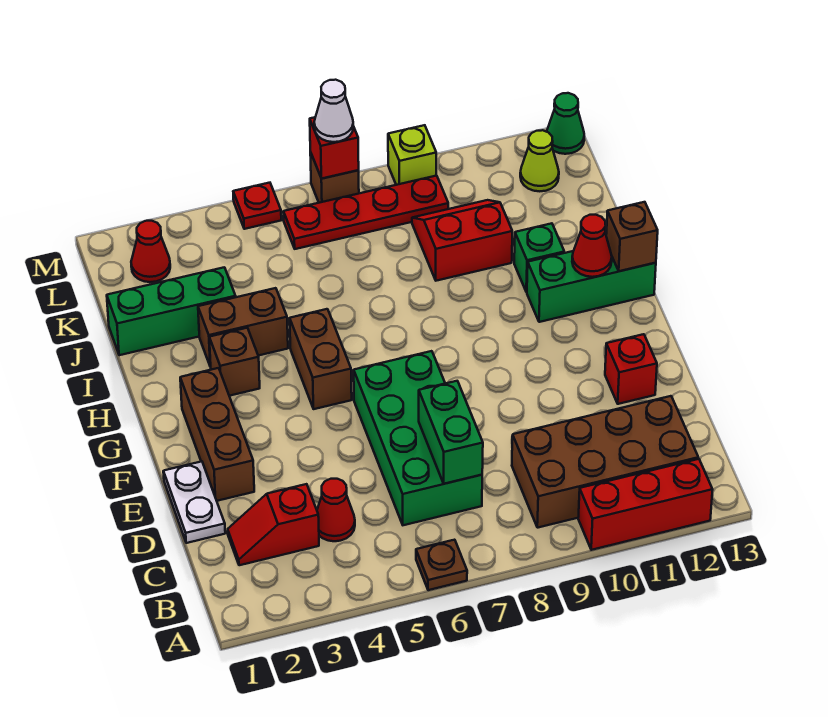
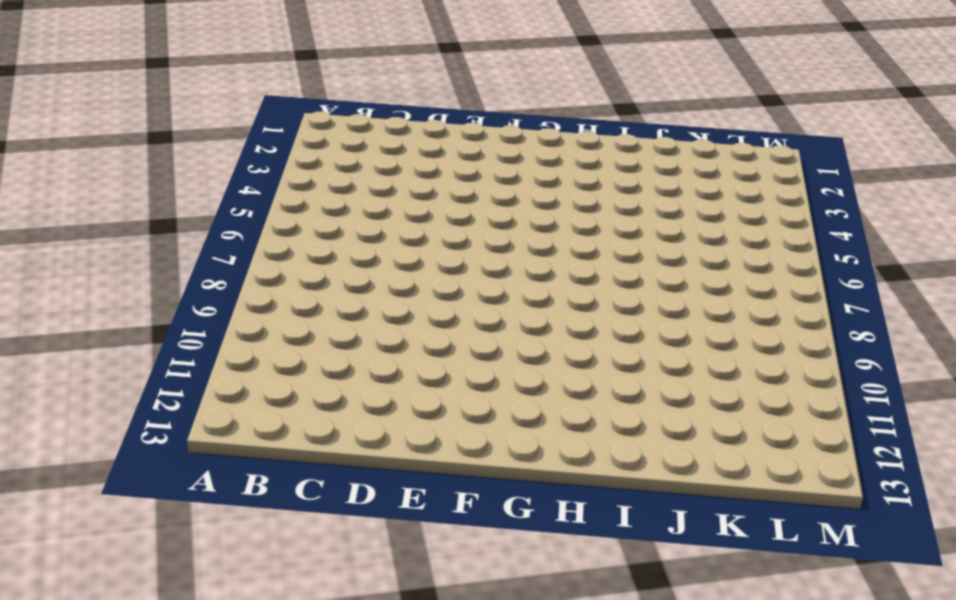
none -> brown 1x1 plate [416,540,467,590]
none -> red 1x3 brick [578,459,713,550]
none -> brown 2x4 brick [512,396,698,528]

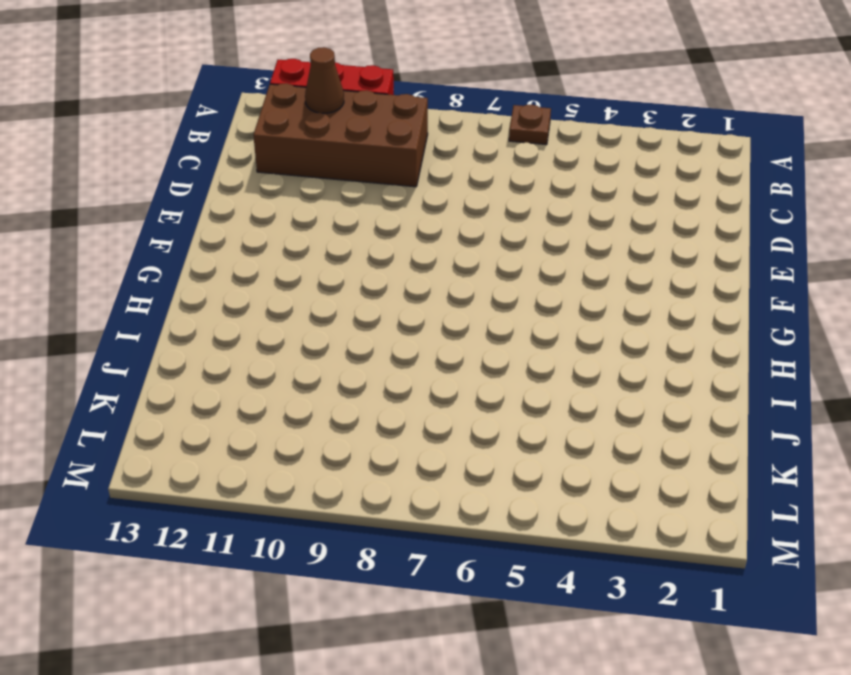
brown 1x1 cone [305,47,344,113] -> none
none -> red 1x2 slope [228,484,319,565]
none -> red 1x1 cone [317,479,355,541]
none -> green 2x4 brick [354,351,482,525]

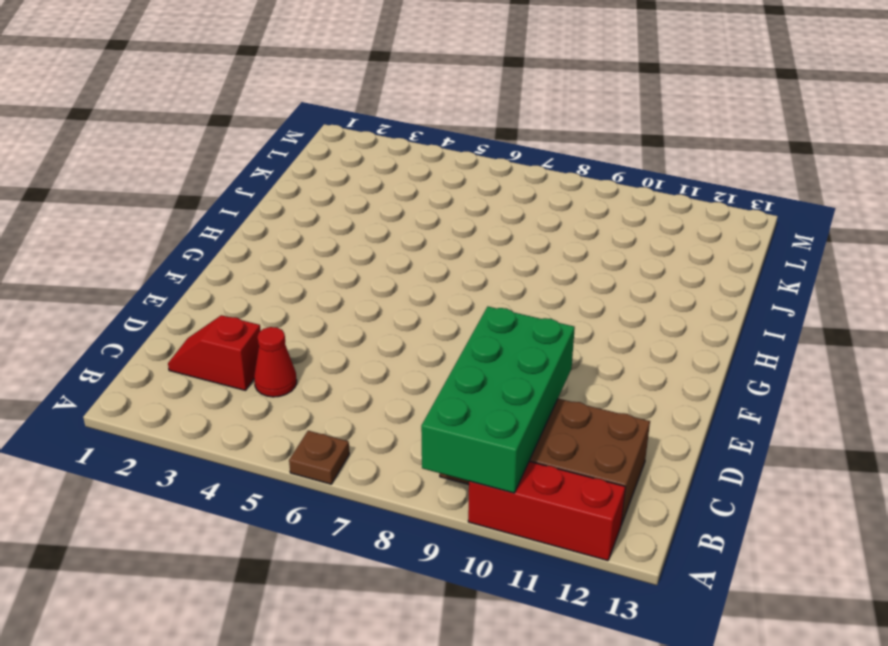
green 2x4 brick [421,307,575,493] -> green 2x4 brick moved to [354,351,482,525]
none -> white 1x2 plate [163,461,225,543]
none -> brown 1x3 brick [180,368,254,501]
none -> red 1x1 brick [605,334,657,404]

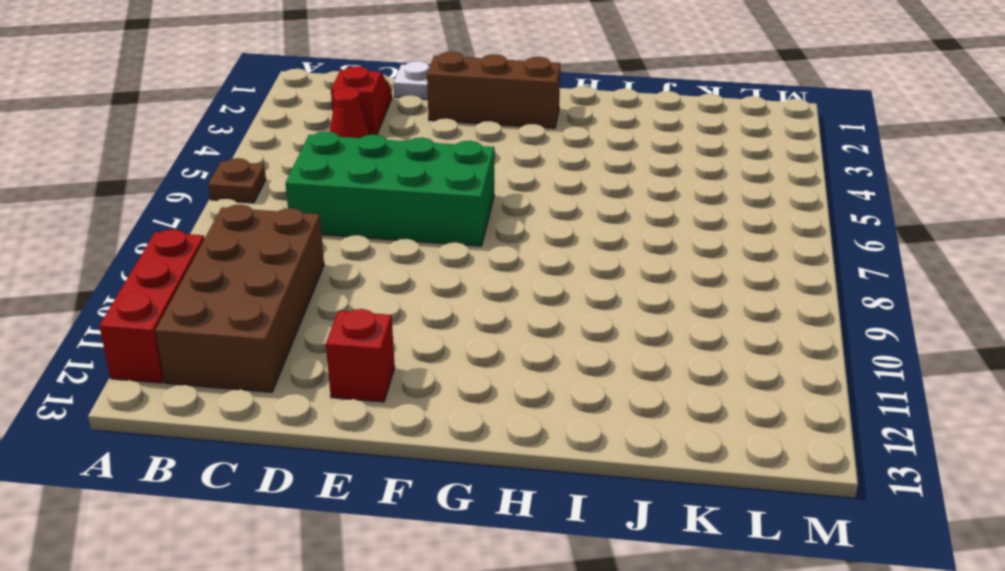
none -> brown 1x2 brick [290,309,352,409]
none -> brown 1x1 brick [209,328,260,396]
none -> green 1x3 brick [527,251,656,322]

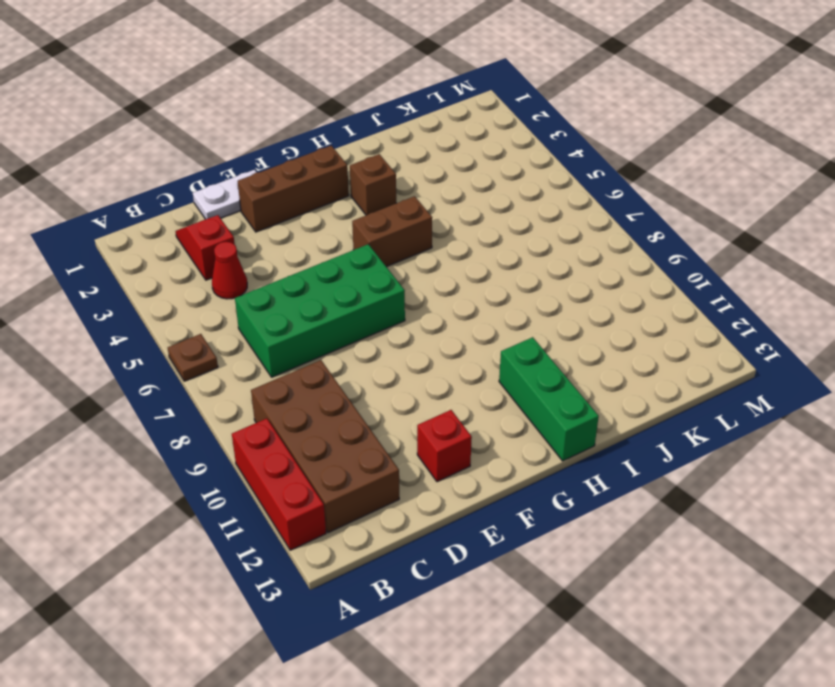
none -> brown 1x2 brick [198,288,288,367]
none -> green 1x1 brick [514,223,564,292]
none -> green 1x3 brick [107,267,236,355]

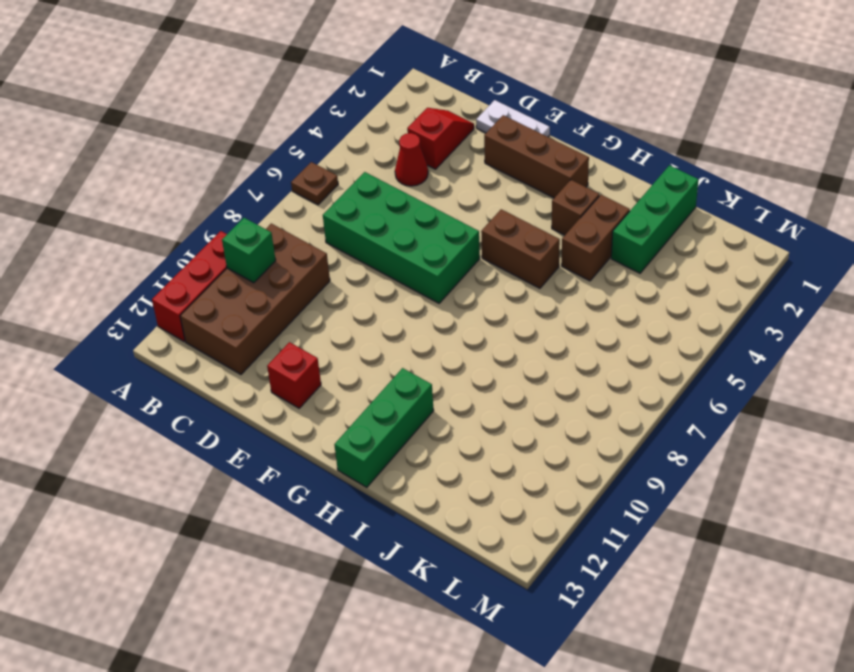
green 1x1 brick [222,218,276,283] -> green 1x1 brick moved to [514,223,564,292]
none -> red 2x2 slope [412,200,512,281]
none -> red 1x1 cone [131,221,170,282]
none -> red 1x4 plate [283,176,448,249]

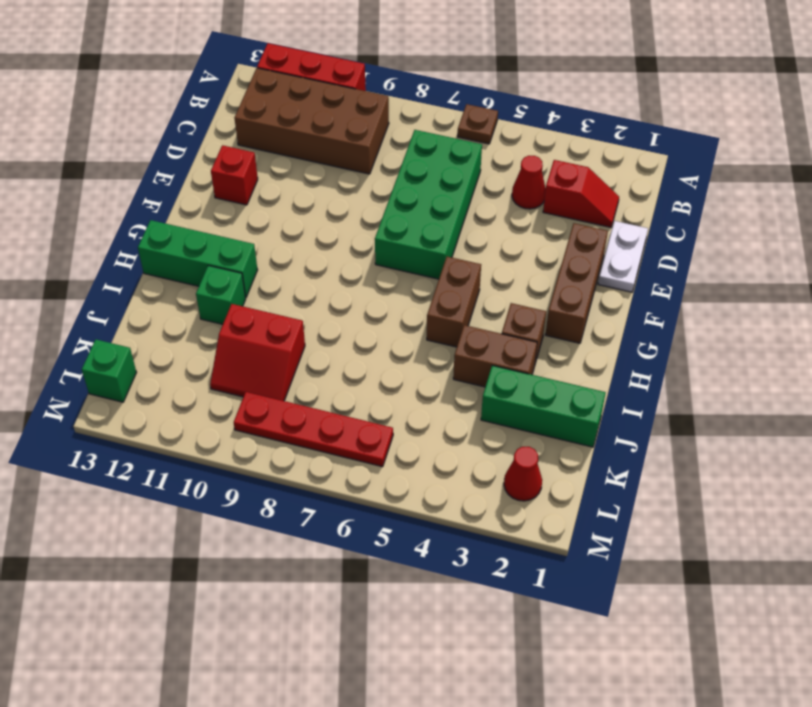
green 1x1 brick [82,340,136,402] -> none
none -> lime 1x1 cone [520,130,559,191]
none -> red 1x1 plate [233,183,281,229]
none -> brown 1x1 brick [310,152,359,203]

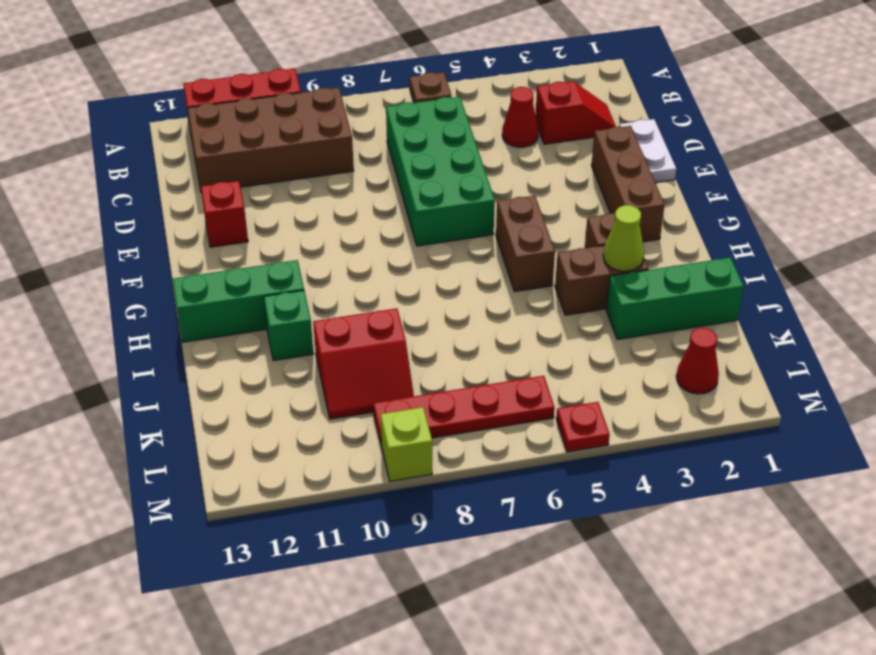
lime 1x1 cone [603,205,644,271] -> lime 1x1 cone moved to [520,130,559,191]
none -> brown 1x1 brick [310,152,359,203]
none -> green 1x1 cone [547,93,584,154]
none -> green 1x2 brick [419,381,483,484]

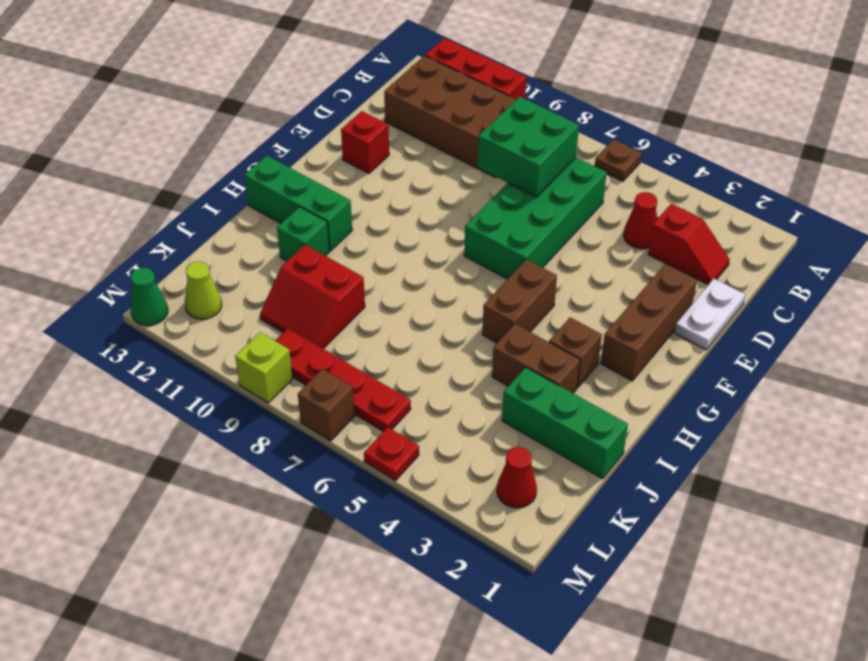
green 2x2 brick [478,97,579,197] -> green 1x2 brick [419,381,483,484]
none -> red 1x1 cone [572,215,612,277]
none -> brown 1x1 brick [606,202,658,271]
none -> red 1x1 brick [310,117,359,179]

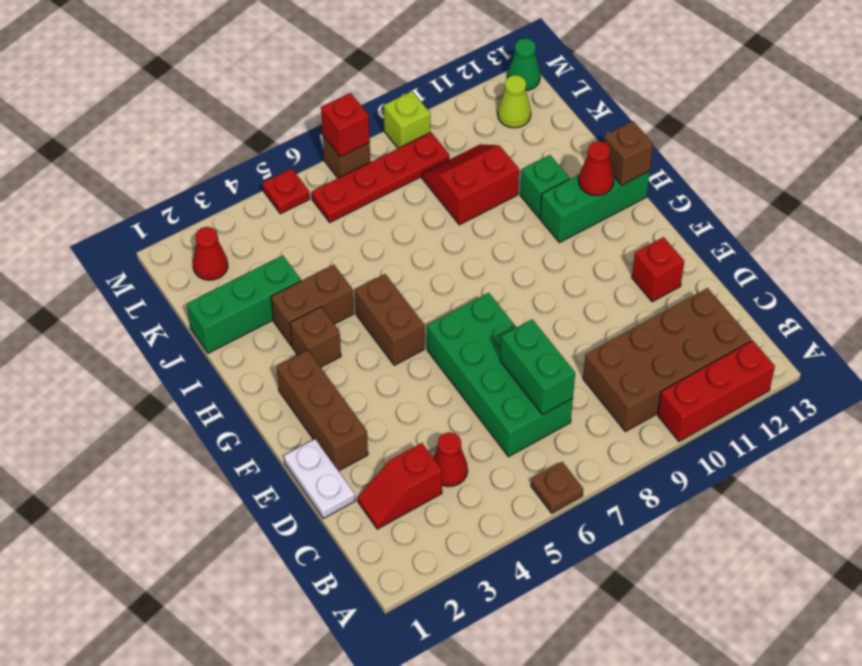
none -> white 1x1 cone [314,80,353,142]

